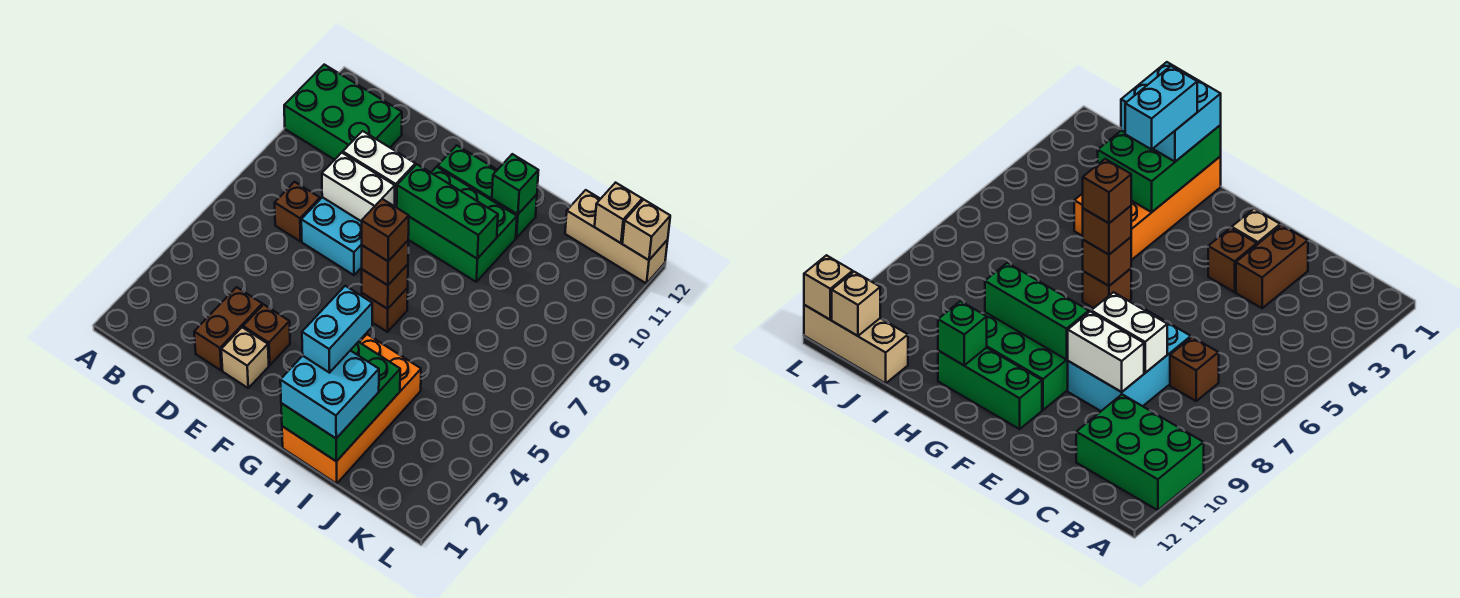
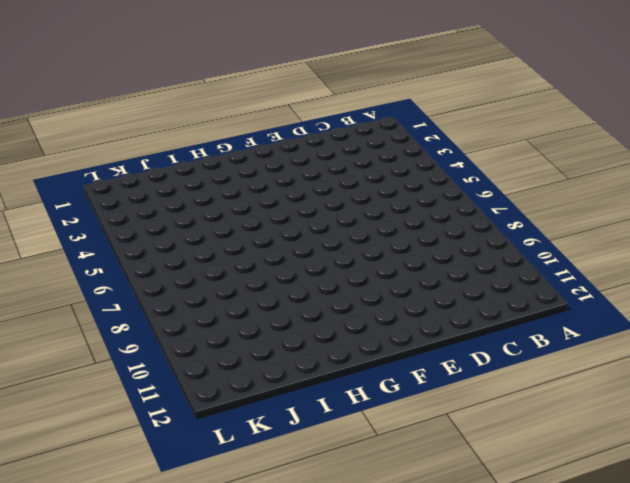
none -> green 2x3 brick [284,65,402,160]
none -> brown 1x1 brick [275,182,320,241]
none -> brown 1x2 brick [194,287,262,370]

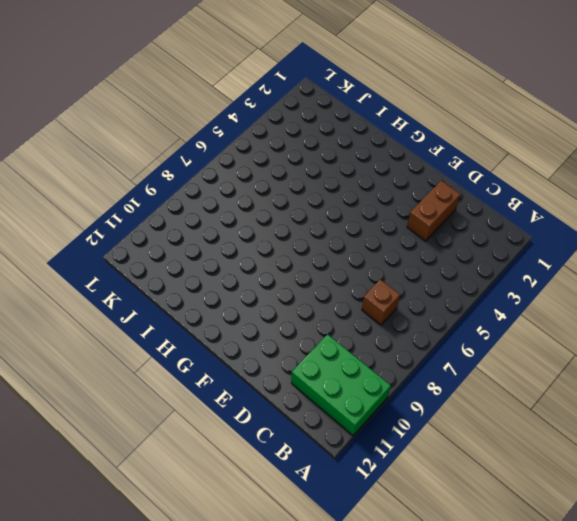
none -> cyan 2x3 brick [301,197,362,275]
none -> tan 1x1 brick [221,327,269,388]
none -> brown 1x1 brick [243,305,290,365]

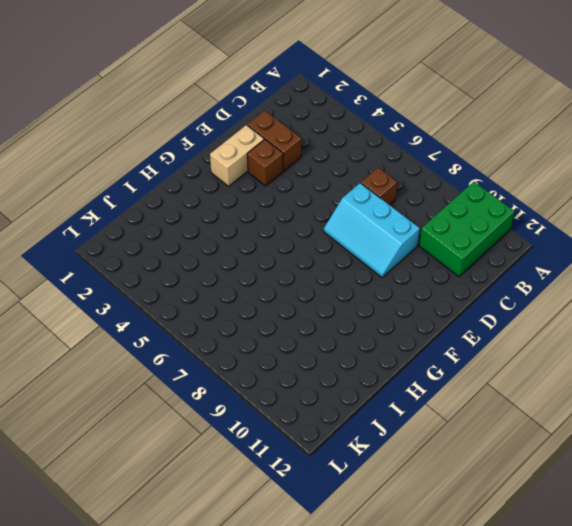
cyan 2x3 slope [324,183,420,278] -> cyan 2x3 brick [301,197,362,275]
tan 1x2 brick [210,125,264,186] -> tan 1x1 brick [221,327,269,388]
none -> green 2x3 brick [408,167,517,282]
none -> green 1x3 brick [438,145,537,238]
none -> brown 1x1 brick [362,288,408,332]

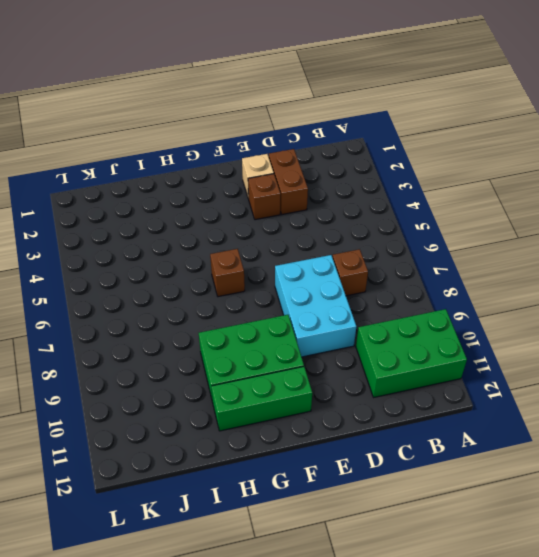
none -> orange 2x4 brick [282,334,421,484]
none -> tan 1x3 brick [565,190,668,284]
none -> white 1x2 brick [322,153,395,222]

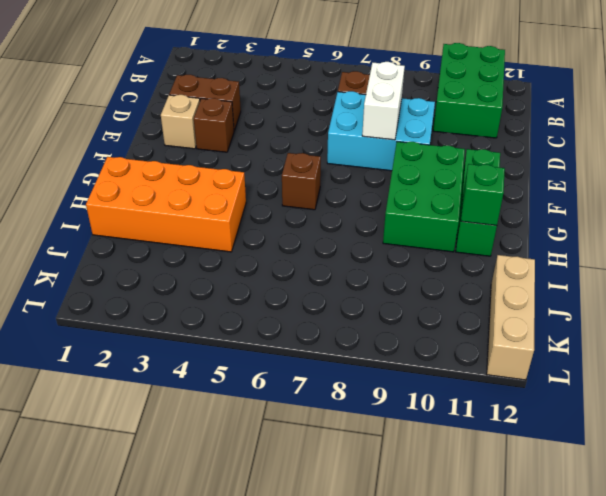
none -> white 1x2 brick [343,131,415,207]
none -> green 1x3 brick [396,164,498,259]
none -> brown 1x1 brick [362,264,408,309]

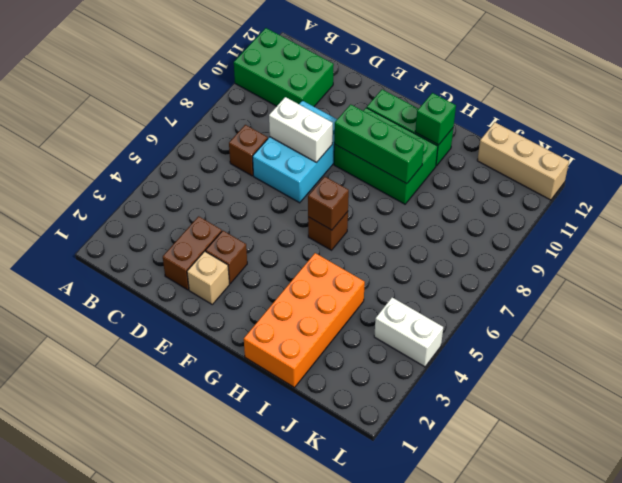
white 1x2 brick [374,298,443,367] -> white 1x2 brick moved to [343,131,415,207]
none -> green 2x3 brick [281,342,400,461]
none -> tan 1x1 brick [595,183,642,243]
none -> tan 1x1 brick [622,199,670,260]

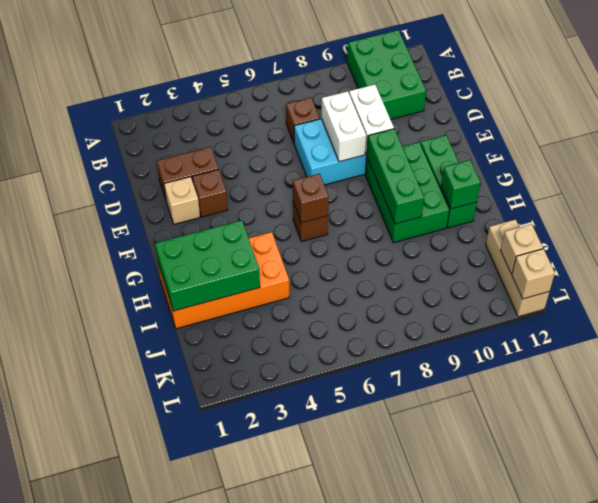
none -> brown 1x1 brick [362,241,408,285]
none -> cyan 2x2 brick [280,351,379,438]
none -> brown 1x1 brick [362,199,409,261]

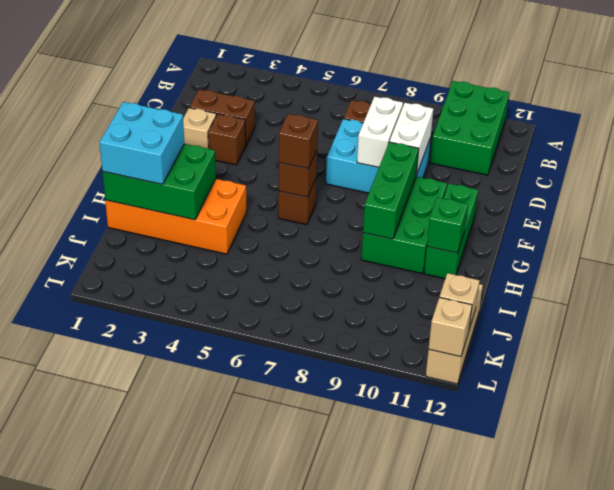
none -> brown 1x1 brick [362,199,409,261]
none -> cyan 1x2 brick [302,286,372,373]

